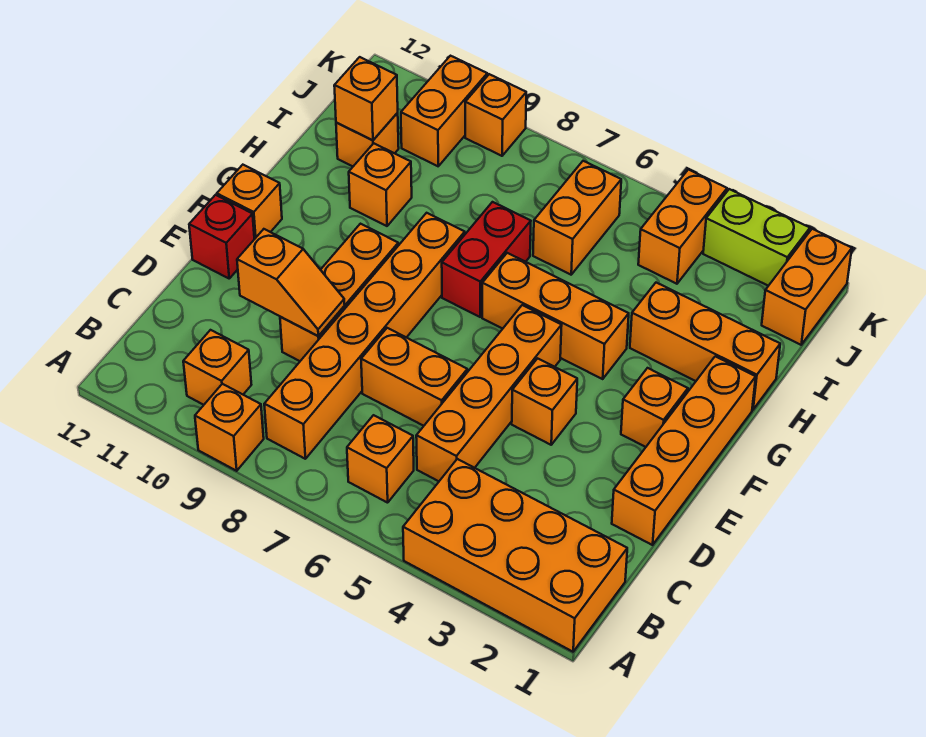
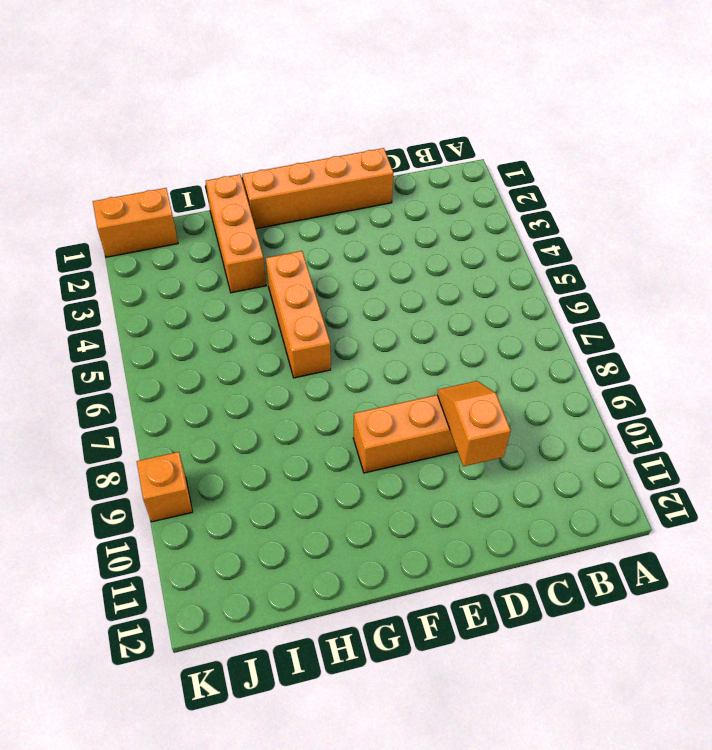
none -> orange 2x4 brick [403,459,627,652]
none -> orange 1x1 brick [195,384,264,471]
none -> orange 1x1 brick [347,415,414,503]

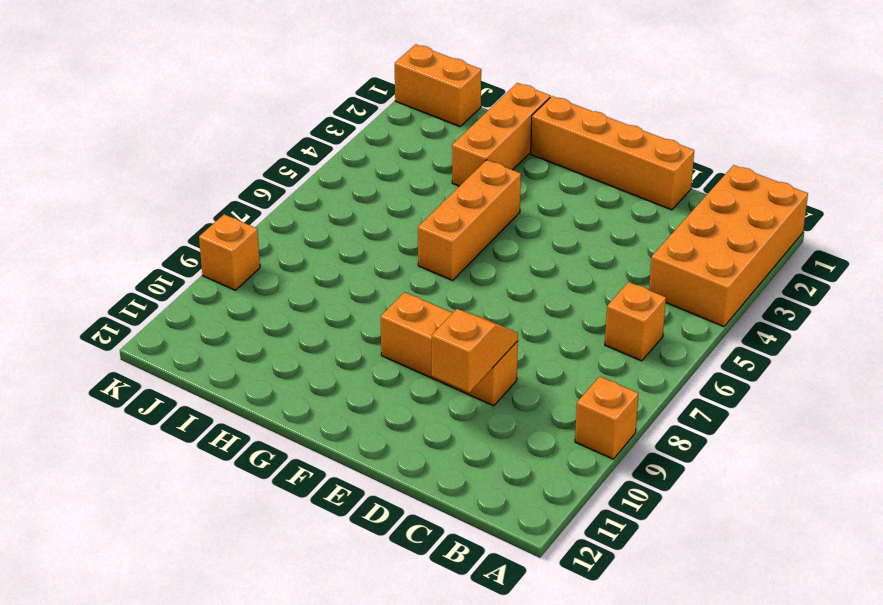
none -> orange 1x6 brick [264,213,465,459]
none -> orange 1x1 brick [183,330,251,405]
none -> orange 1x4 brick [416,305,562,481]

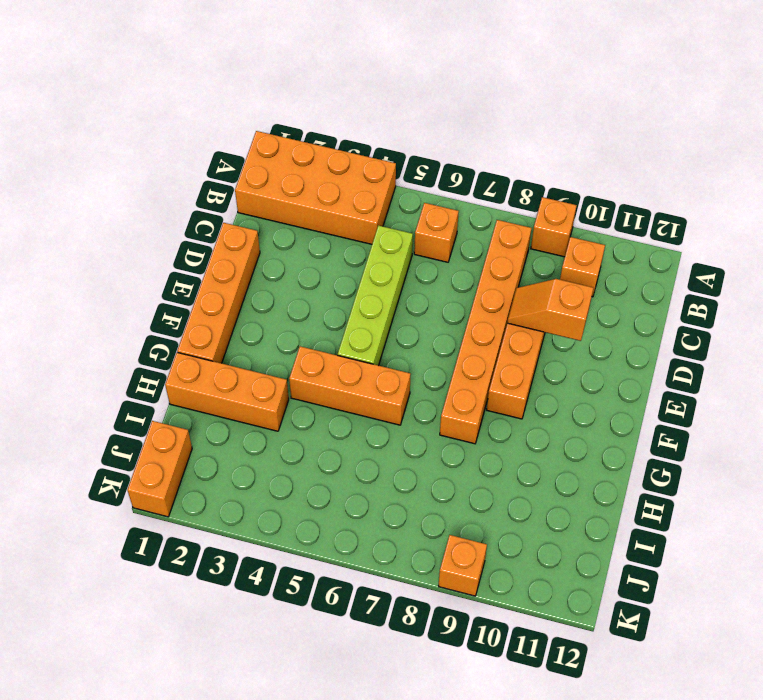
lime 1x4 brick [338,225,413,365] -> orange 1x4 brick [416,305,562,481]
none -> orange 1x2 brick [361,328,467,426]
none -> orange 1x1 brick [512,358,577,445]
none -> red 1x1 brick [189,195,254,278]

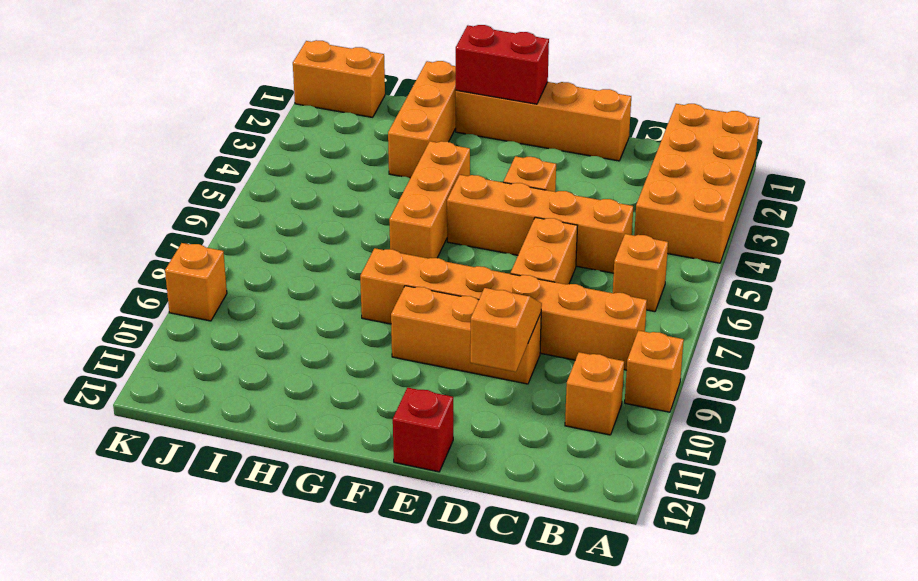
red 1x2 brick [456,25,549,104] -> red 1x2 brick moved to [442,202,531,317]
none -> orange 1x1 brick [621,368,688,447]
none -> orange 1x1 brick [217,165,282,239]
none -> orange 1x1 brick [349,143,412,226]

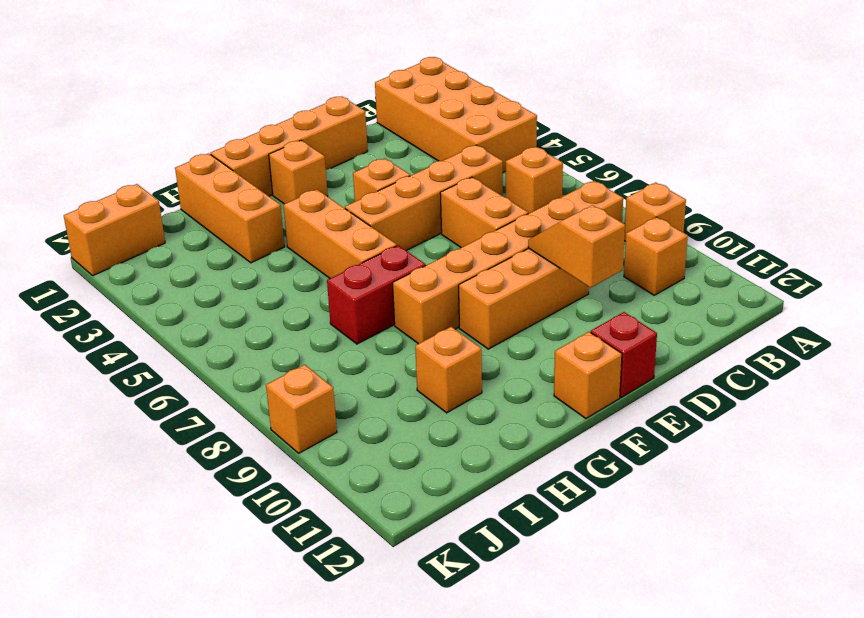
none -> orange 1x2 brick [533,161,621,275]
none -> orange 1x1 brick [336,113,399,166]
none -> orange 1x2 brick [638,170,727,284]

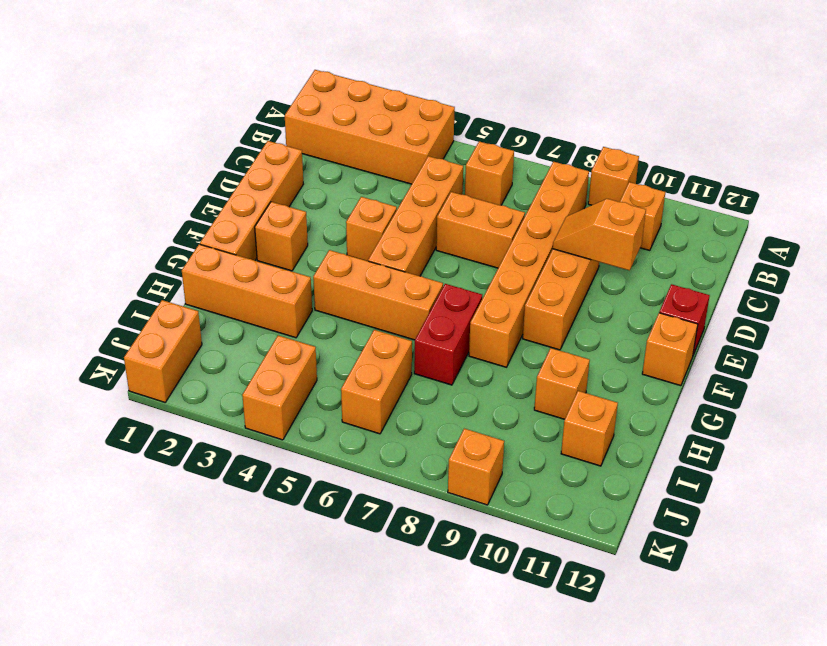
none -> orange 1x2 brick [401,56,487,166]
none -> lime 1x2 brick [703,189,810,286]
none -> orange 1x1 brick [334,57,398,140]

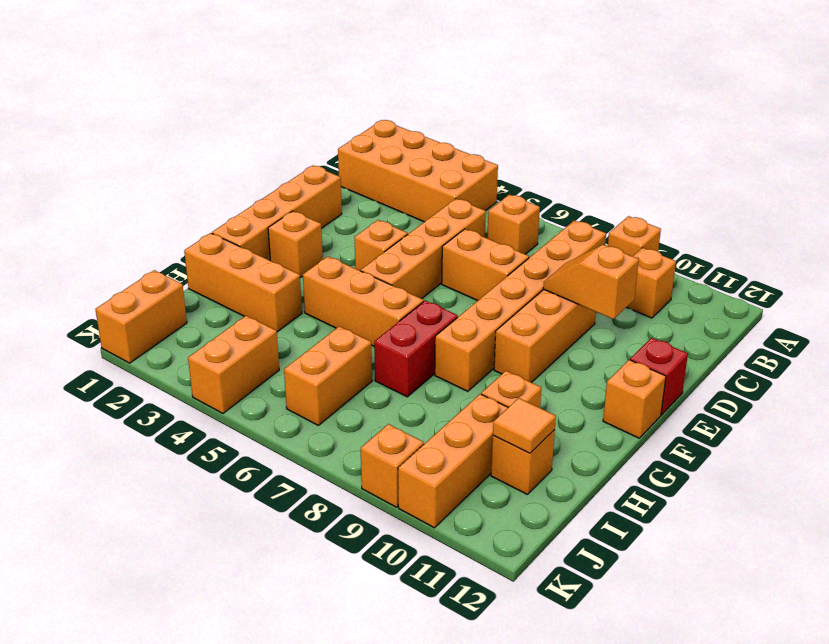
orange 1x3 brick [398,394,508,528] -> orange 1x2 brick [401,56,487,166]
orange 1x1 tile [493,398,556,453] -> orange 1x1 brick [334,57,398,140]
none -> lime 1x2 brick [703,189,810,286]

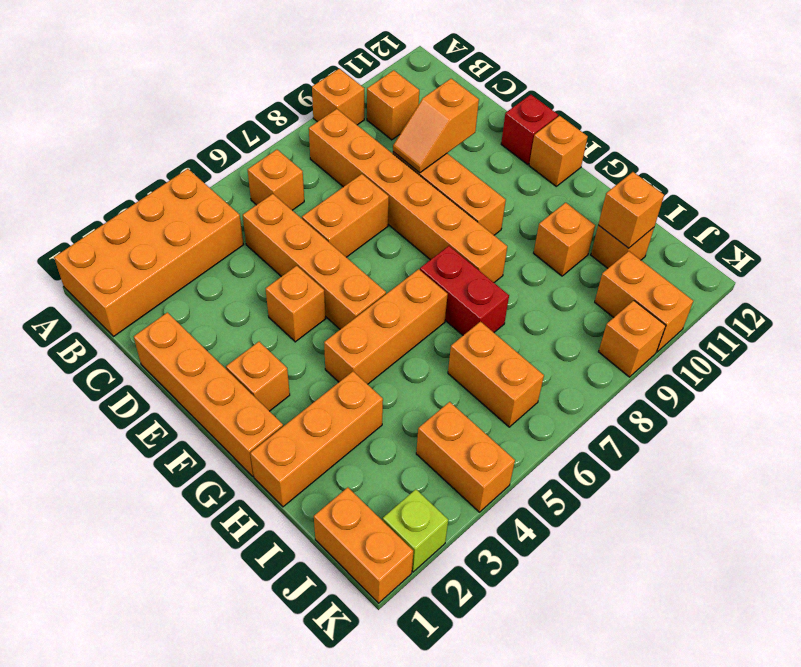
lime 1x1 brick [383,489,448,572] -> lime 1x2 brick [703,189,810,286]

